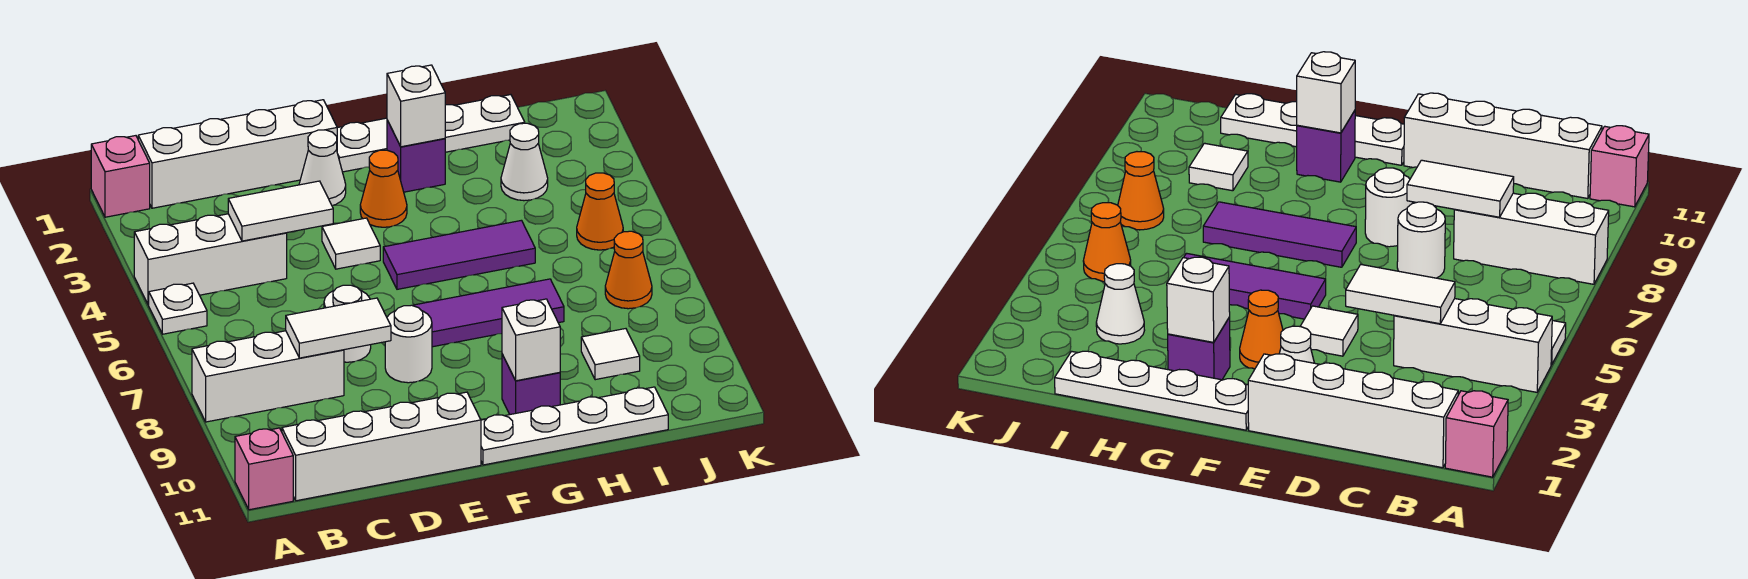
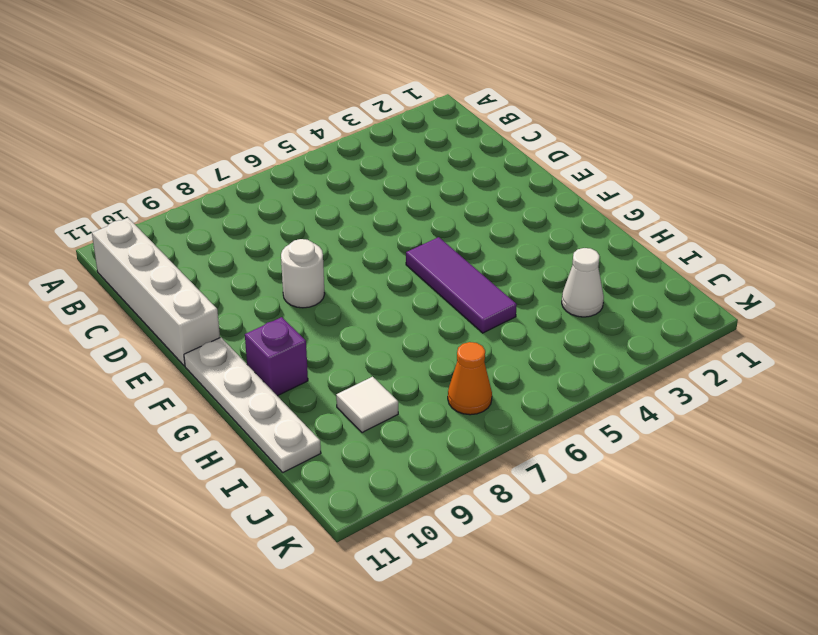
none -> pink 1x1 brick [91,136,150,217]
none -> white 1x3 brick [134,214,287,305]
none -> white 1x1 plate [149,283,207,334]

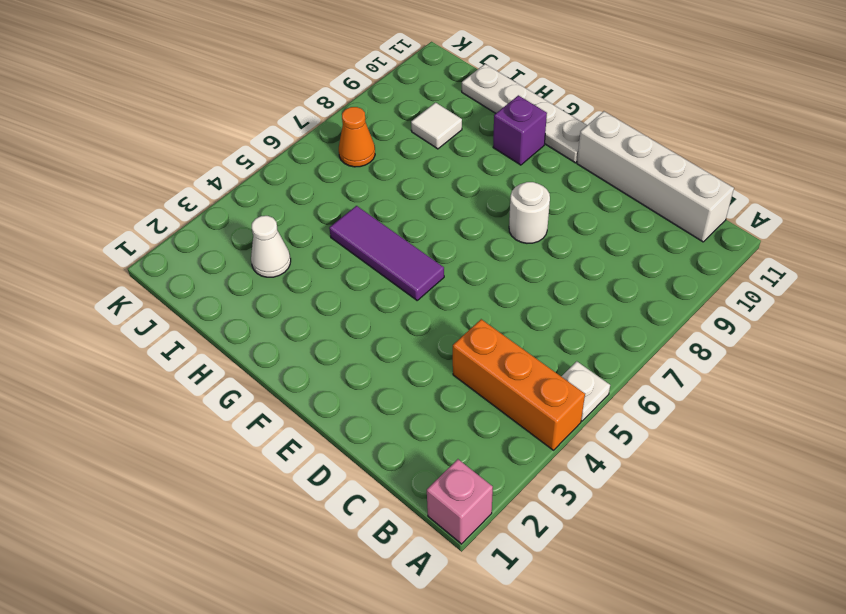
orange 1x3 brick [453,319,585,450] -> white 1x3 brick [134,214,287,305]
none -> white 1x3 brick [192,331,344,422]
none -> pink 1x1 brick [235,428,293,510]
none -> white 1x4 brick [138,100,337,208]

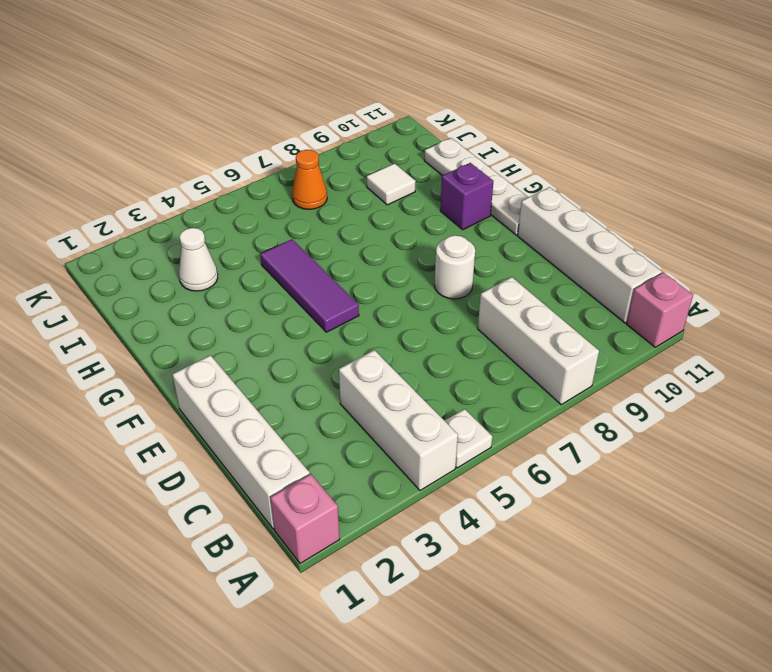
none -> white 1x1 round brick [324,285,371,362]
none -> white 1x1 cone [299,130,346,205]
none -> white 1x1 tile [322,218,380,269]

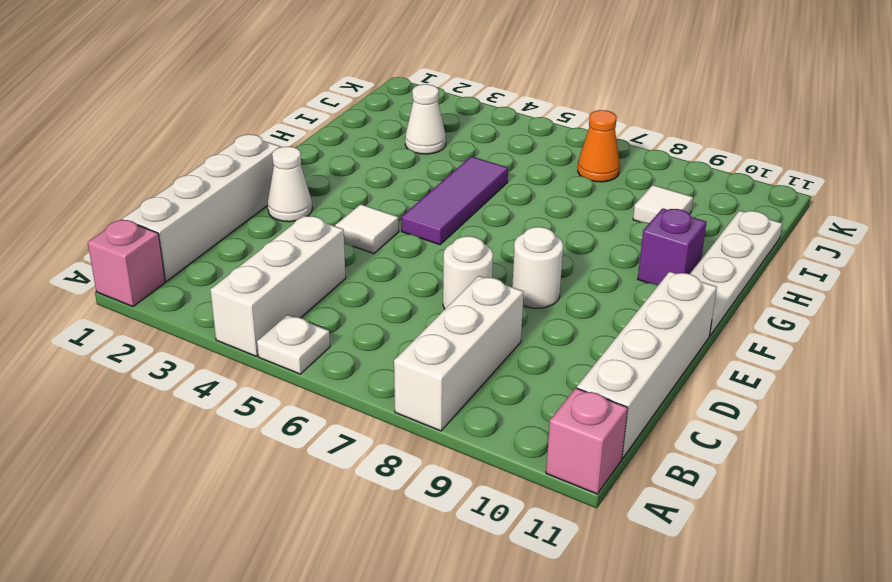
none -> white 1x4 plate [337,95,525,172]
none -> orange 1x1 cone [360,150,407,227]
none -> purple 1x3 tile [412,279,564,347]

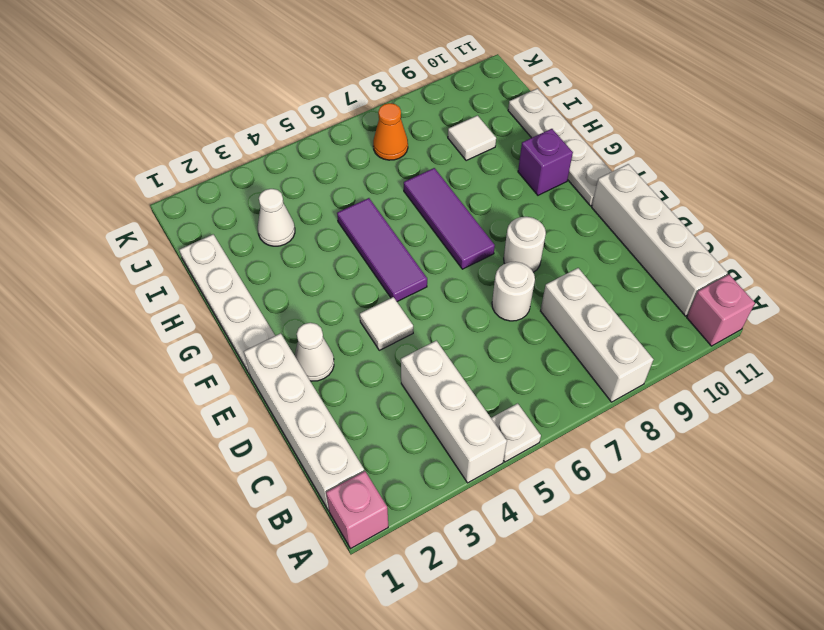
none -> orange 1x1 cone [360,150,407,227]
none -> purple 1x1 brick [387,120,445,192]
none -> orange 1x1 cone [577,173,623,250]

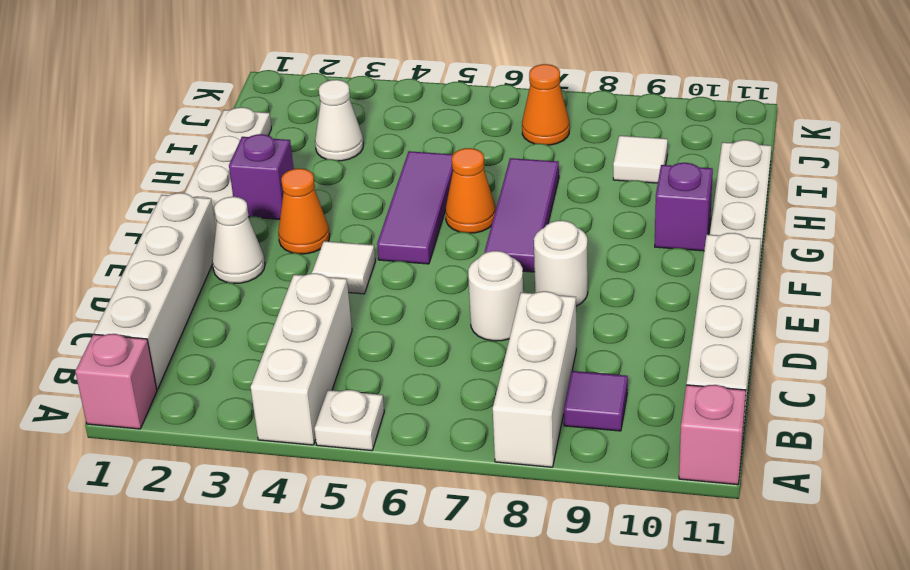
purple 1x1 tile [564,371,628,431] -> none
orange 1x1 cone [445,148,496,233] -> orange 1x1 cone moved to [577,173,623,250]
none -> white 1x2 tile [228,181,333,241]
none -> white 1x2 tile [286,298,391,358]
none -> white 1x1 brick [387,65,445,147]

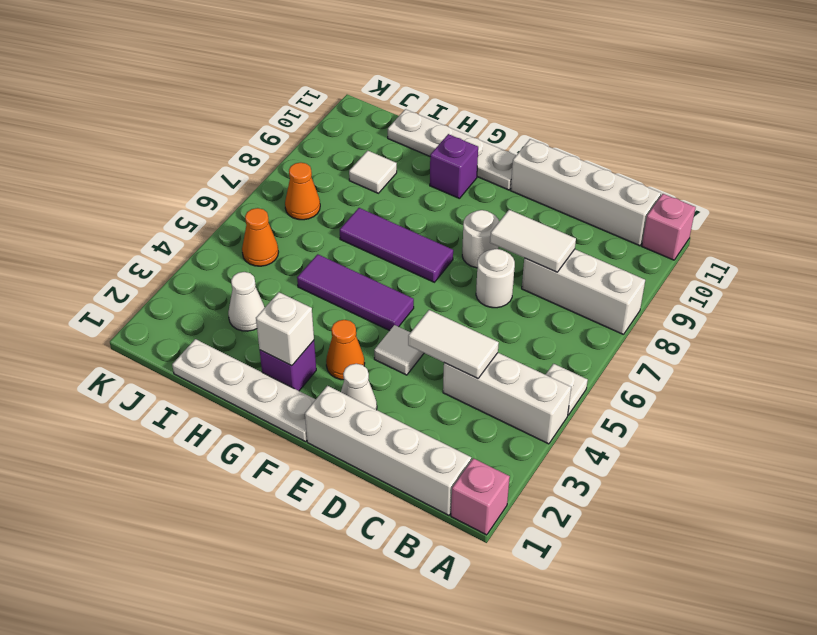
none -> white 1x1 brick [502,299,560,381]

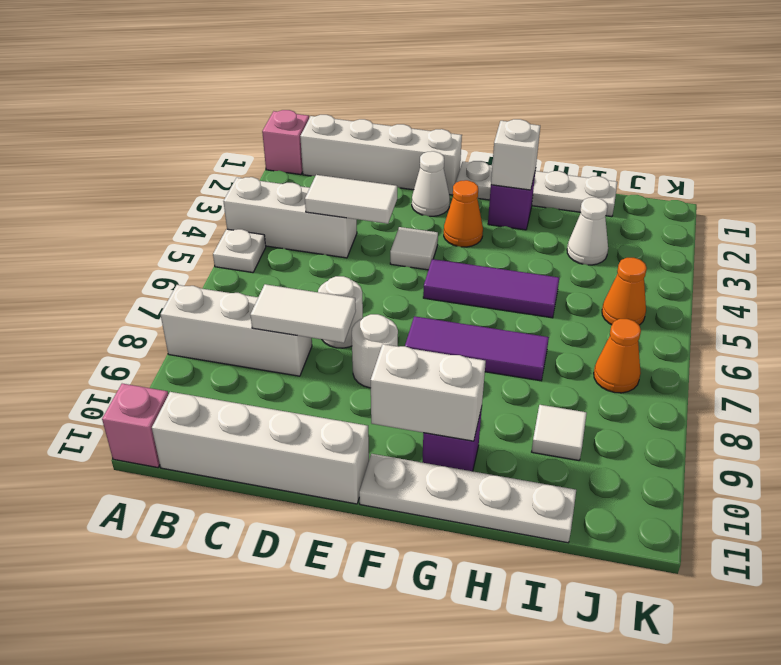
white 1x2 brick [371,344,486,441] -> white 1x1 brick [502,299,560,381]

